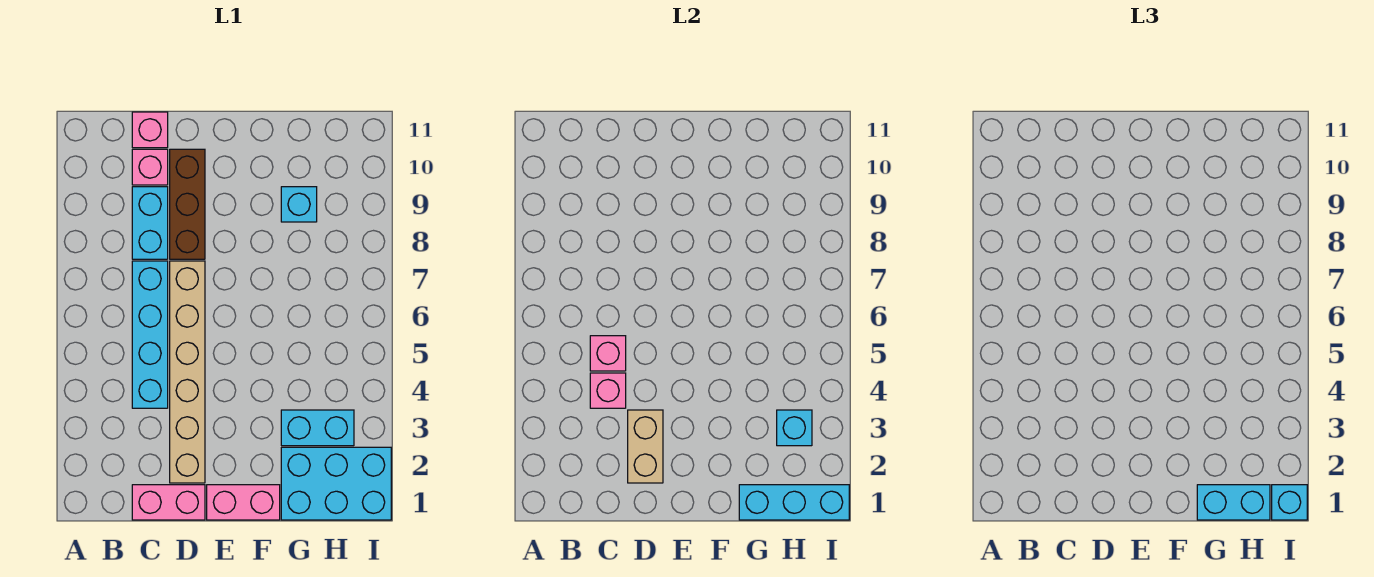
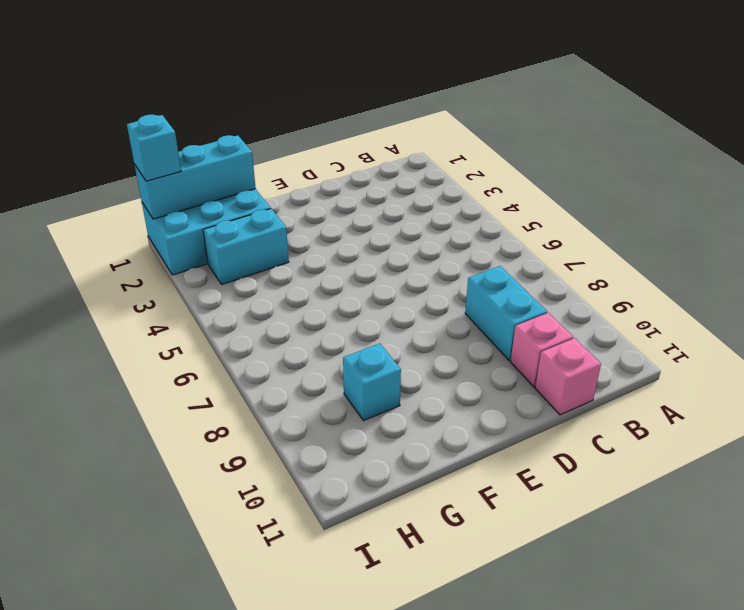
none -> pink 1x2 brick [132,485,205,520]
none -> cyan 1x4 brick [132,261,168,408]
none -> tan 1x6 brick [170,261,205,483]

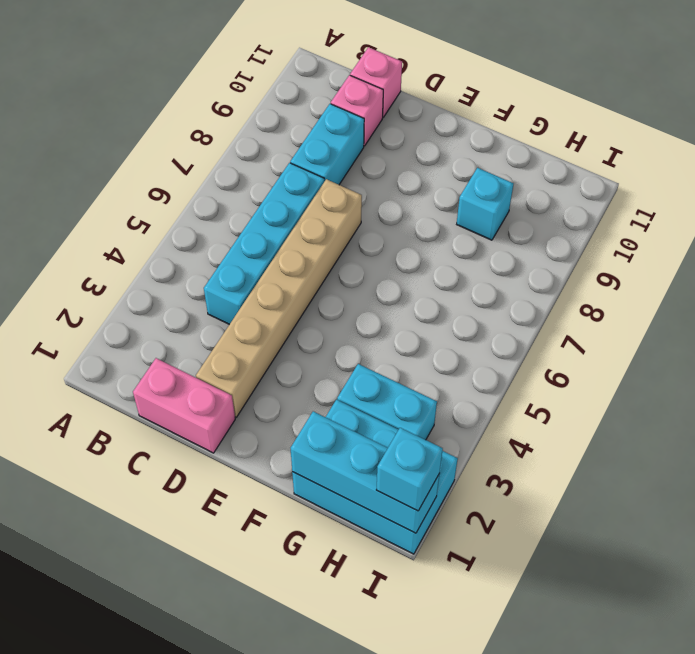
none -> brown 1x3 brick [170,149,205,259]
none -> pink 1x2 brick [207,485,280,520]
none -> pink 1x1 brick [590,373,626,408]

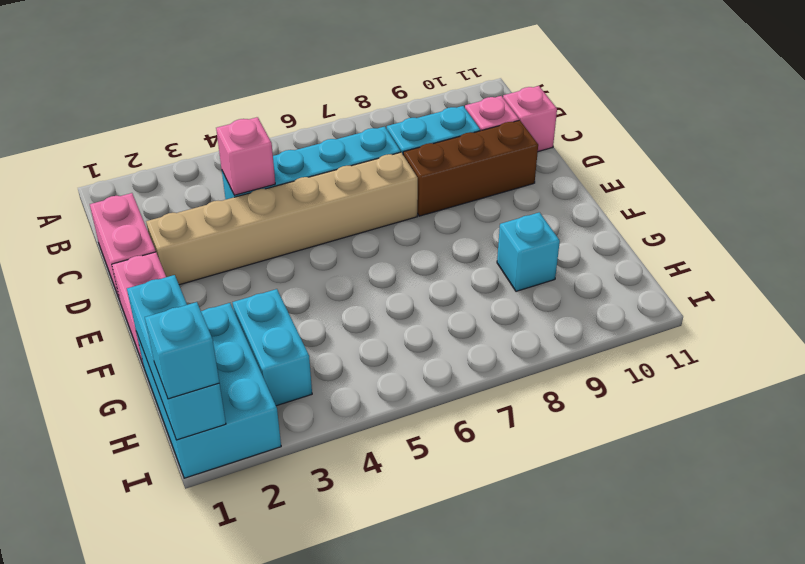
none -> pink 1x1 brick [590,336,626,371]
none -> tan 1x2 brick [628,410,663,483]
none -> cyan 1x1 brick [777,410,812,446]

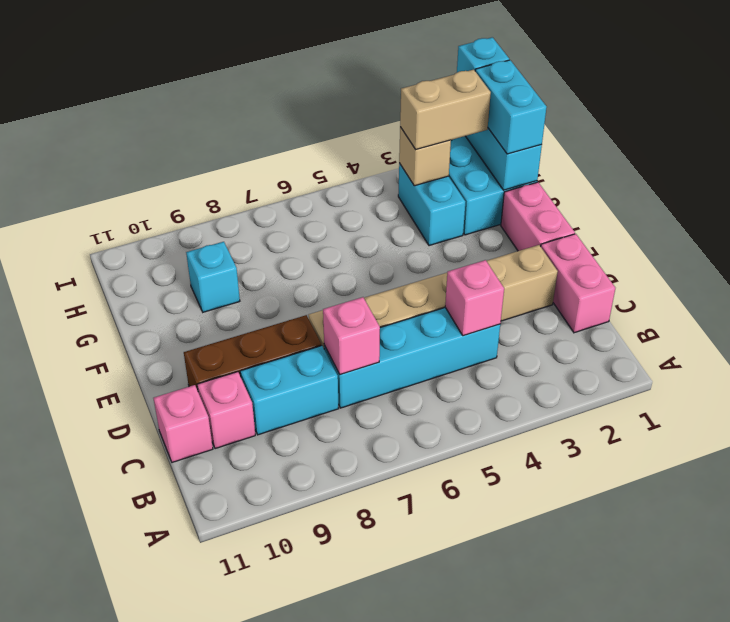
pink 1x1 brick [323,297,380,375] -> pink 1x1 brick moved to [590,336,626,371]
tan 1x2 brick [400,70,491,149] -> tan 1x2 brick moved to [628,410,663,483]
tan 1x1 brick [399,127,451,186] -> cyan 1x1 brick [777,410,812,446]

